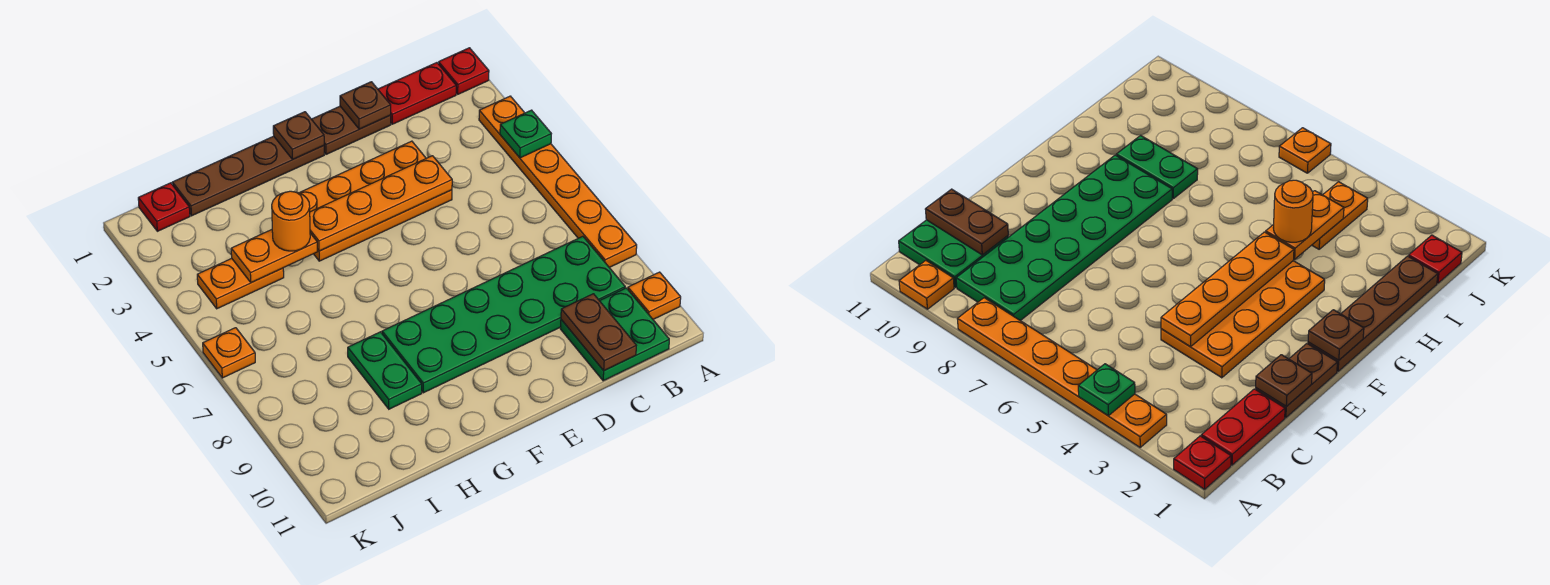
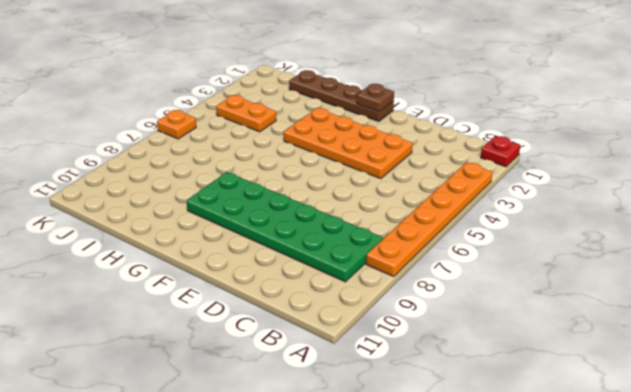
none -> orange 1x1 plate [628,272,681,319]
none -> red 1x2 plate [378,63,456,124]
none -> green 2x2 plate [560,288,669,381]

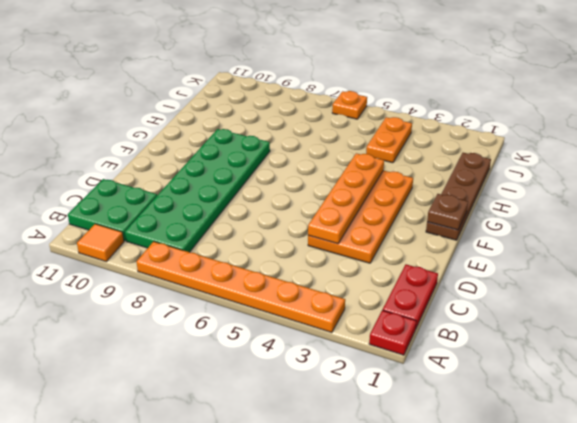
orange 1x1 tile [77,224,124,261] -> orange 1x1 plate [628,272,681,319]
none -> brown 1x2 plate [312,106,391,154]
none -> green 1x2 plate [348,332,422,409]
none -> red 1x1 plate [138,183,190,231]

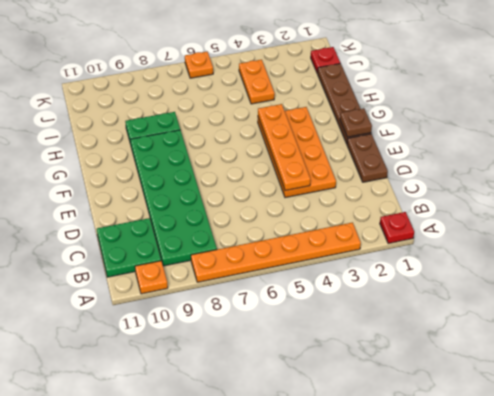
none -> red 1x2 plate [378,63,456,124]
none -> green 1x1 plate [500,110,551,158]
none -> brown 1x2 plate [561,294,636,371]

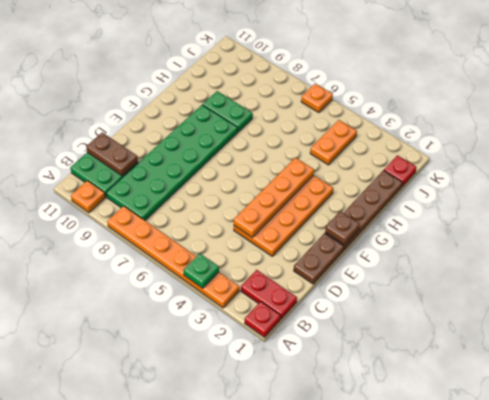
red 1x2 plate [241,270,297,319] -> red 1x2 plate turned to [378,63,456,124]
none -> brown 1x1 plate [340,82,391,129]
none -> orange 1x2 plate [231,230,318,283]
none -> orange 1x1 round brick [272,191,310,251]

